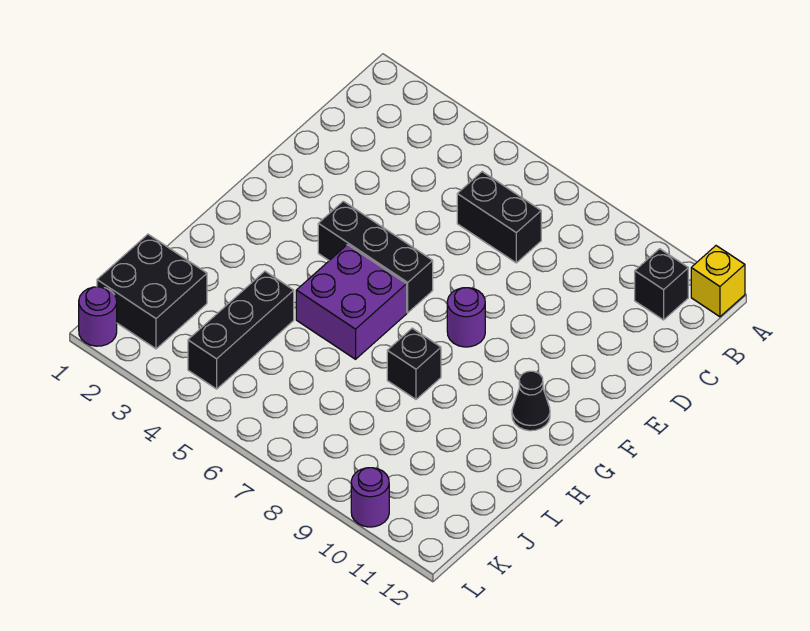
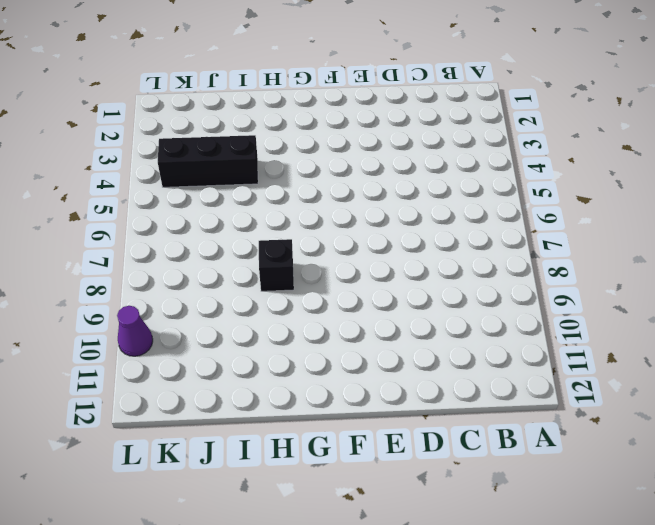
purple 1x1 cone [117,306,153,356] -> purple 1x1 round brick [351,468,389,527]
none -> yellow 1x1 brick [691,246,745,317]
none -> black 1x1 brick [635,249,688,320]
none -> black 1x2 brick [457,172,541,263]

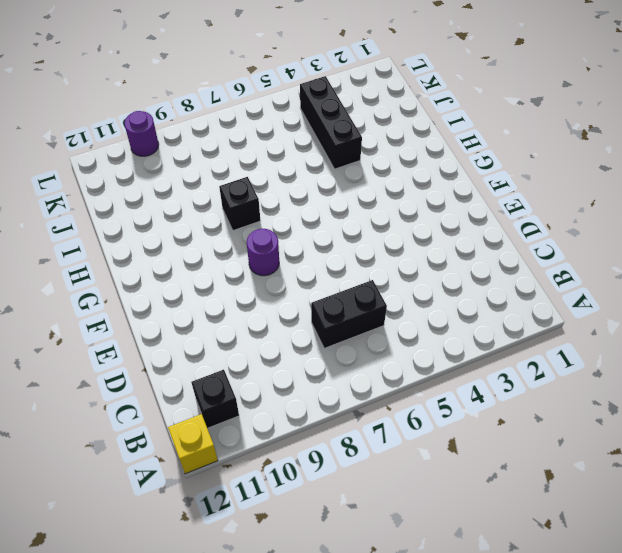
none -> black 1x3 brick [318,201,433,313]
none -> purple 2x2 brick [296,245,407,359]
none -> black 1x1 cone [512,371,550,431]

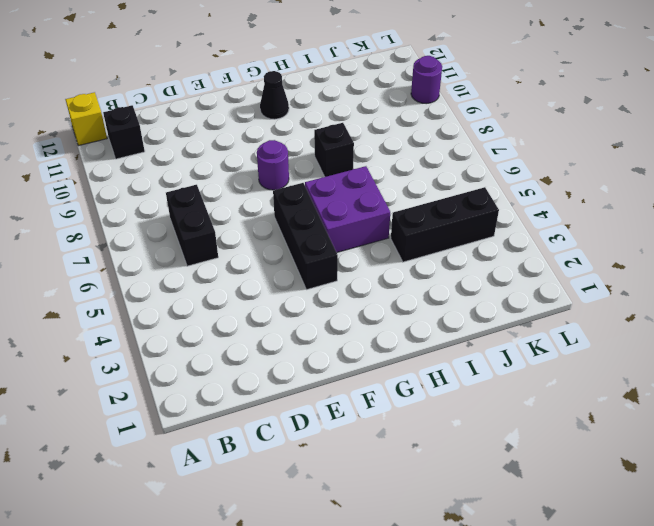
none -> black 2x2 brick [97,234,207,349]
none -> purple 1x1 round brick [79,287,117,346]

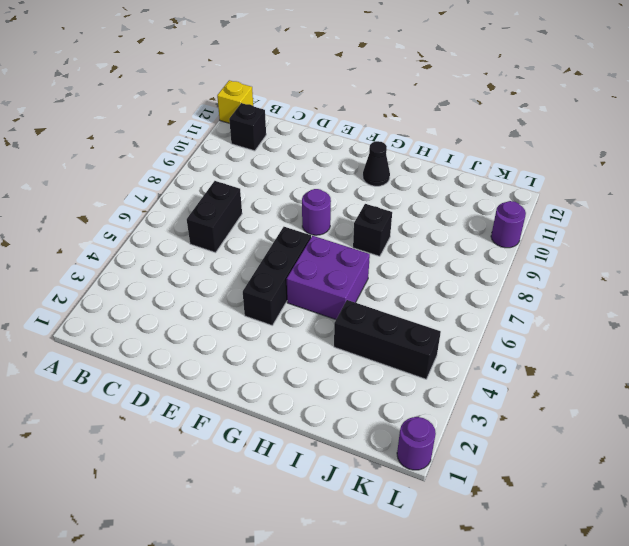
none -> black 2x2 brick [97,234,207,349]

